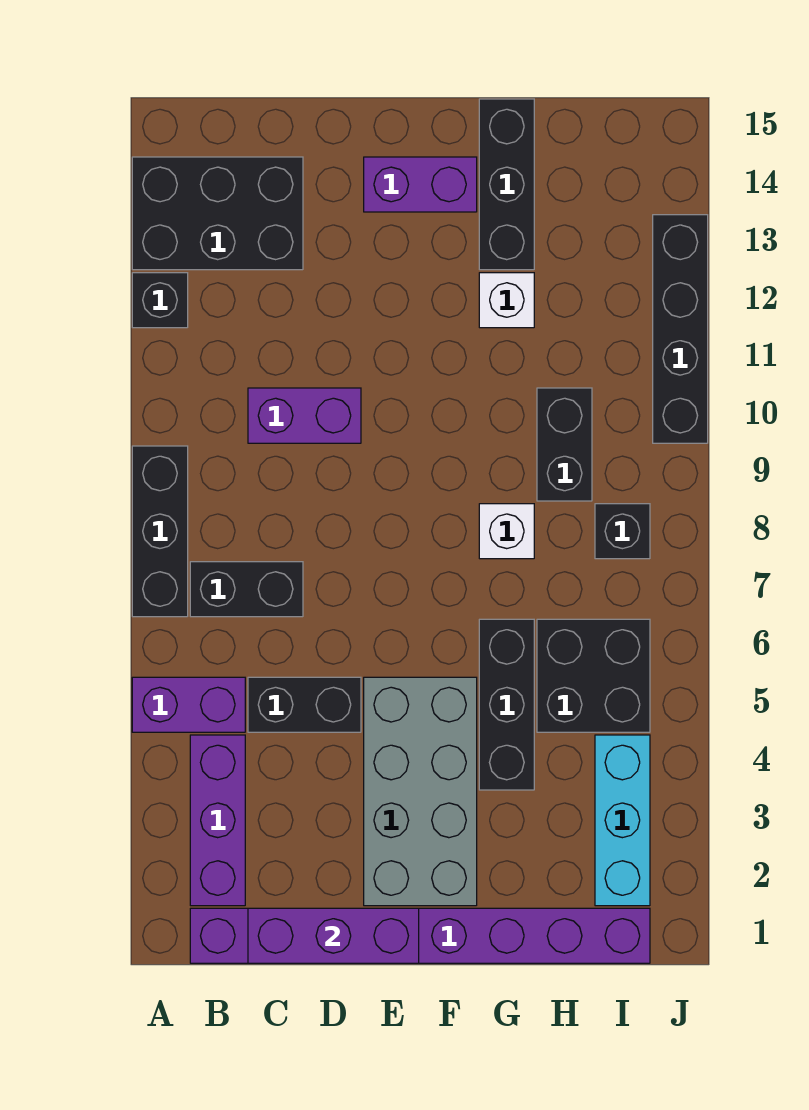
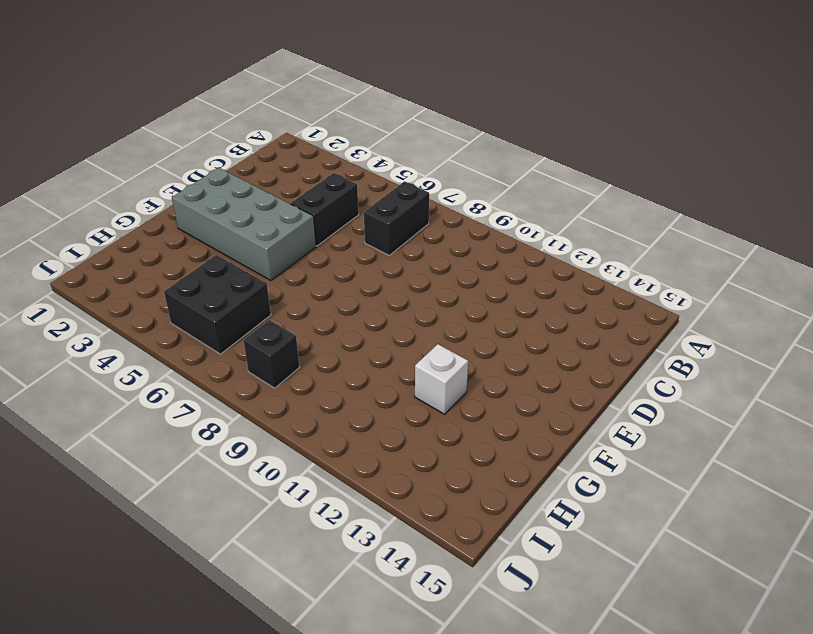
none -> purple 1x2 brick [132,677,245,732]
none -> black 1x3 brick [132,446,188,617]
none -> black 1x1 brick [132,273,188,328]

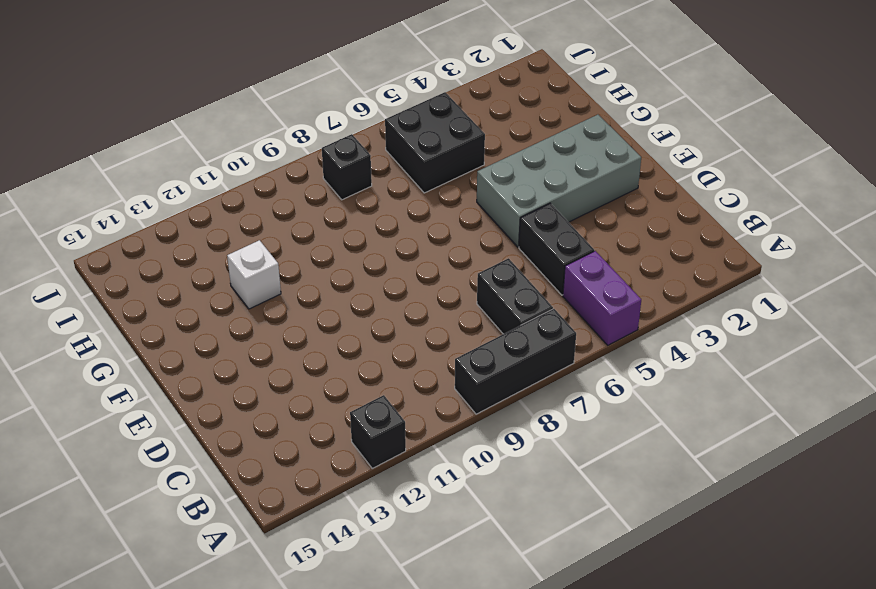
none -> black 2x3 brick [132,157,303,270]
none -> purple 1x8 brick [190,908,650,963]
none -> purple 1x3 brick [190,735,245,906]

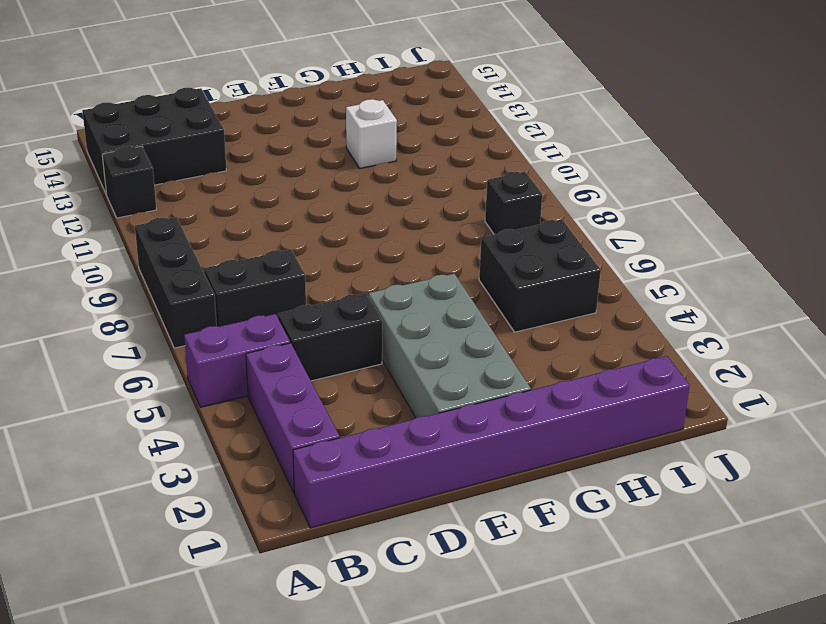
none -> purple 1x2 brick [248,388,361,443]
none -> purple 1x2 brick [364,157,477,212]
none -> black 1x3 brick [479,619,534,790]

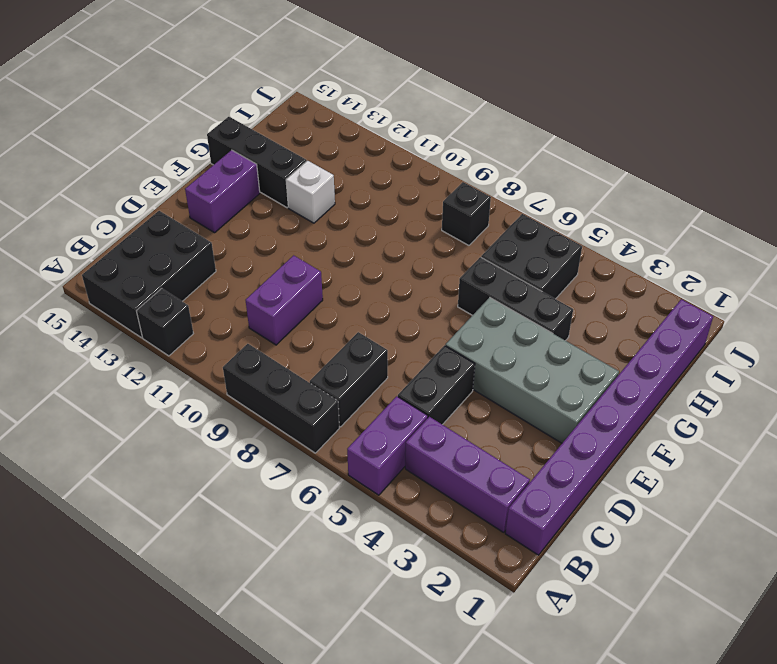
none -> white 1x1 brick [479,504,534,559]
none -> black 1x2 brick [537,388,592,501]
none -> cyan 1x3 brick [595,735,650,906]

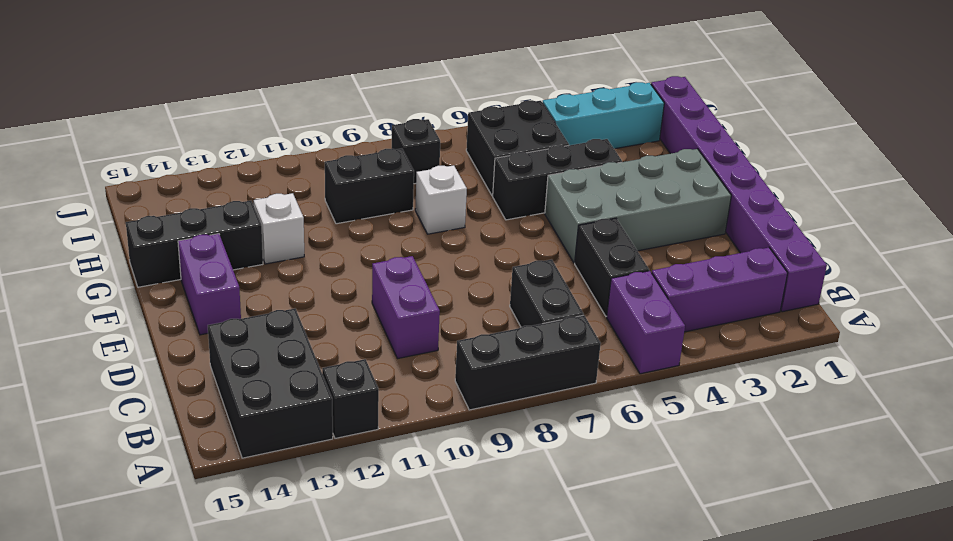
none -> black 1x4 brick [653,215,708,443]
none -> purple 1x3 brick [248,908,419,963]

